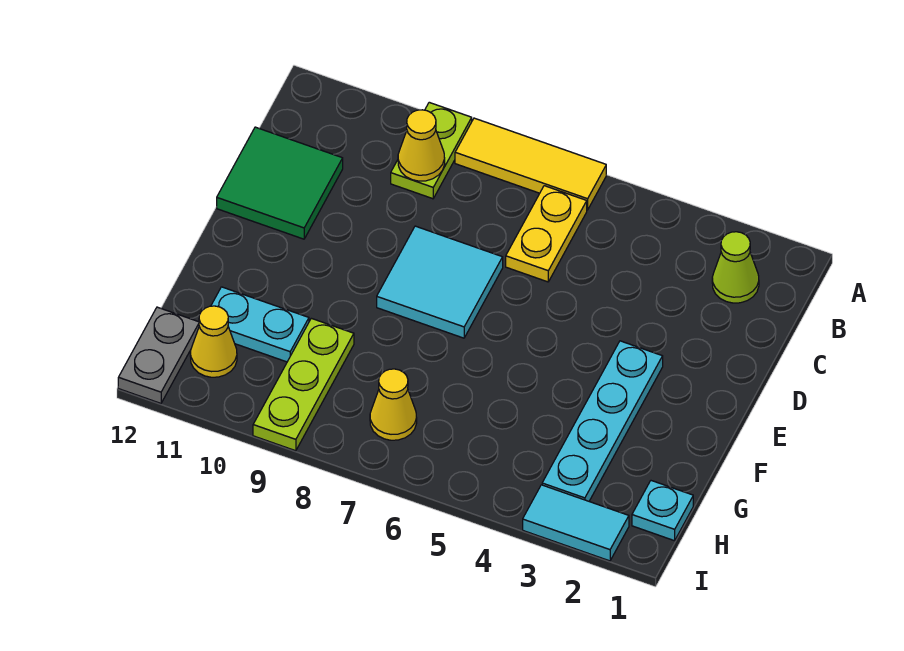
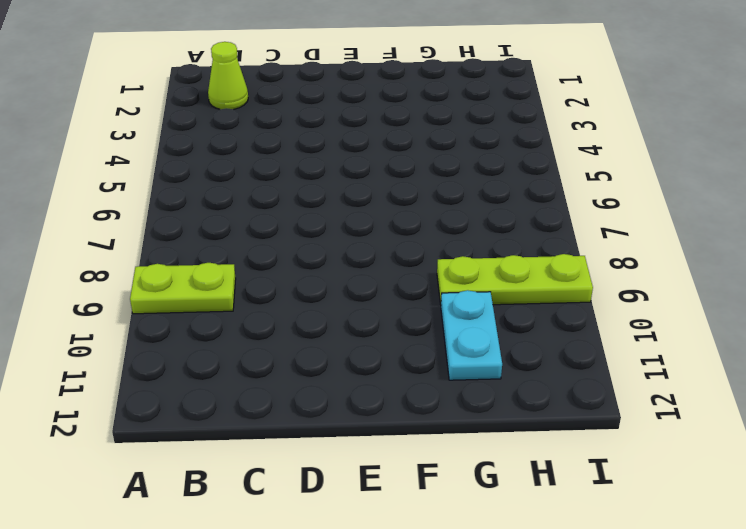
none -> yellow 1x3 tile [455,118,606,210]
none -> yellow 1x2 plate [506,186,587,282]
none -> green 2x2 tile [217,127,343,239]

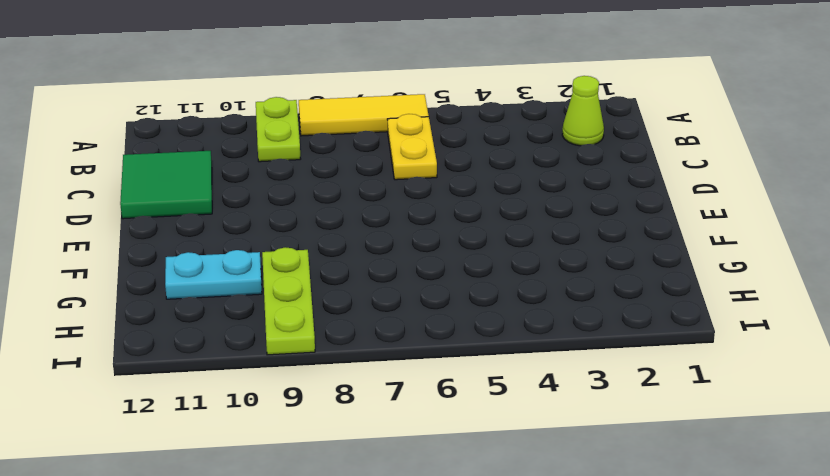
none -> cyan 2x2 tile [377,226,503,338]
none -> cyan 1x4 plate [542,341,663,501]
none -> cyan 1x1 plate [632,481,693,541]

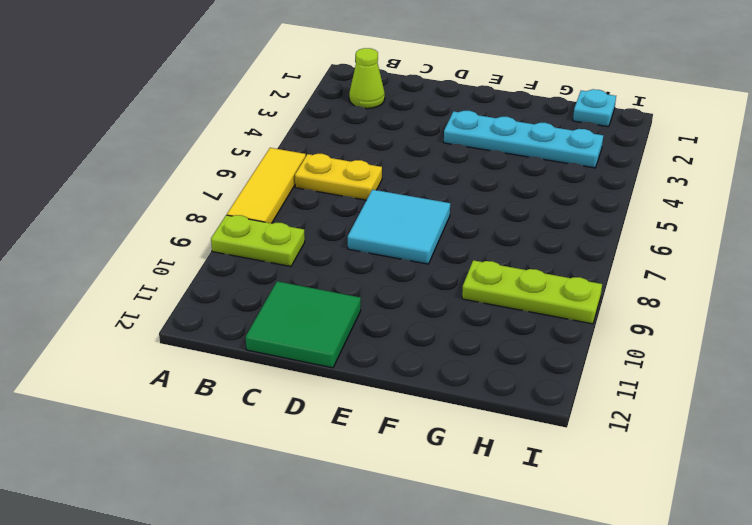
none -> cyan 1x2 plate [211,287,309,362]
none -> yellow 1x1 cone [370,369,417,440]
none -> yellow 1x1 cone [190,306,237,377]

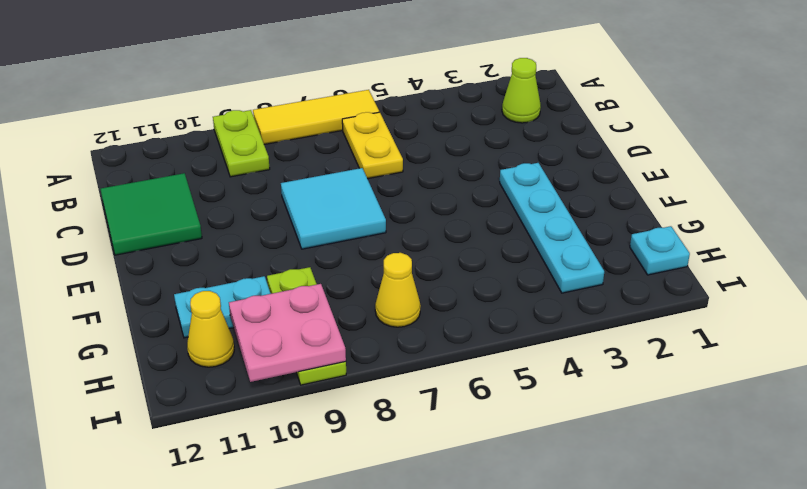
pink 2x2 plate [229,284,346,382] -> none
none -> grey 1x2 plate [118,307,199,403]
none -> cyan 1x2 tile [523,485,629,561]
none -> yellow 1x1 cone [398,110,445,181]

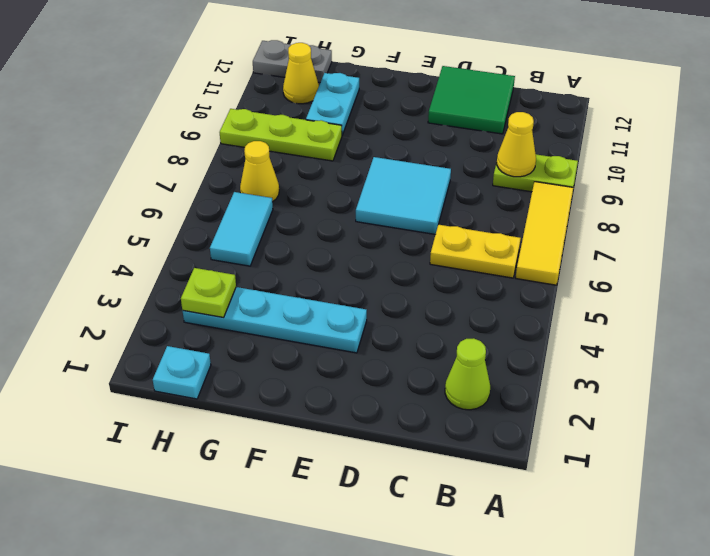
lime 1x1 plate [181,268,236,317] -> none
cyan 1x2 tile [210,192,273,266] -> cyan 1x2 tile moved to [523,485,629,561]

